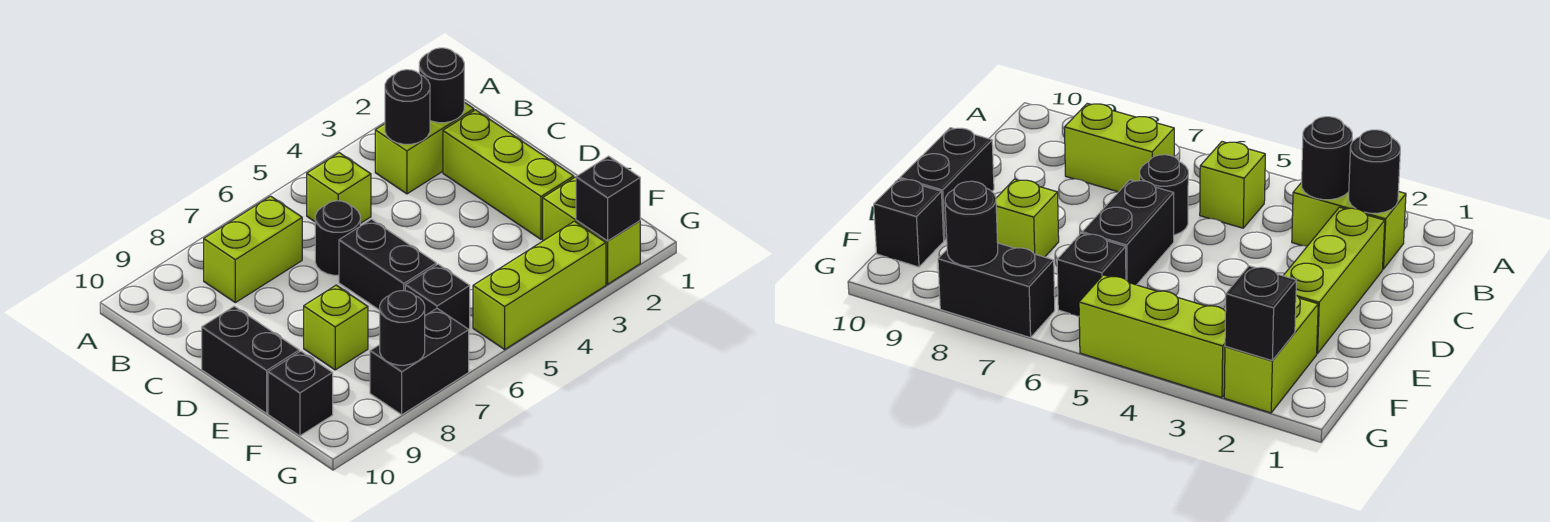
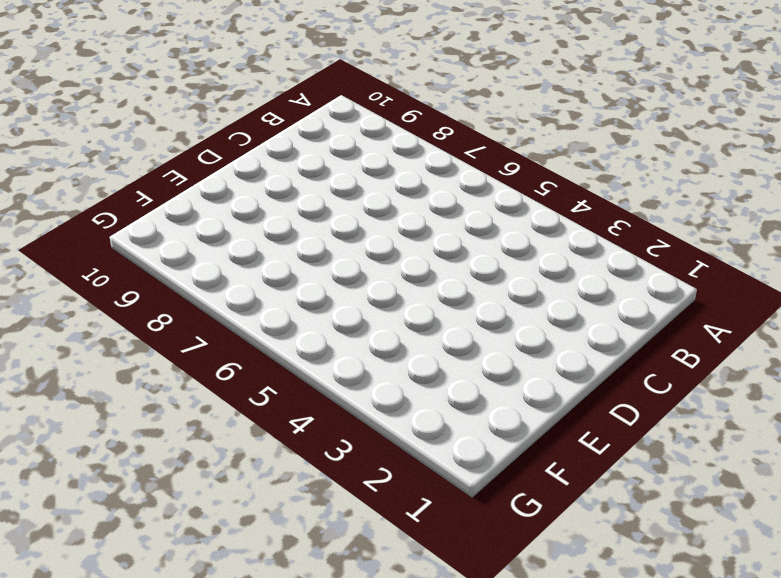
none -> lime 1x2 brick [375,102,474,194]
none -> lime 1x1 brick [307,153,371,224]
none -> lime 1x2 brick [204,196,302,303]

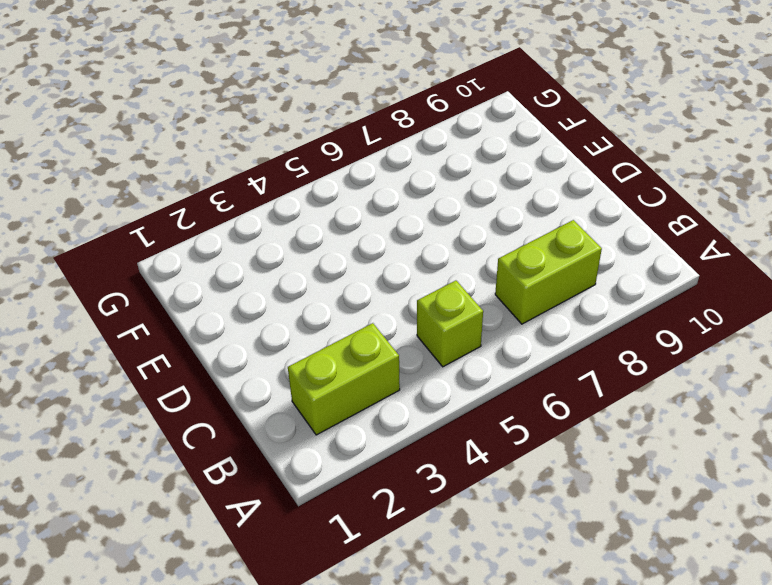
none -> lime 1x3 brick [443,110,574,239]
none -> black 1x1 round brick [315,201,360,275]
none -> black 1x2 brick [339,219,436,310]

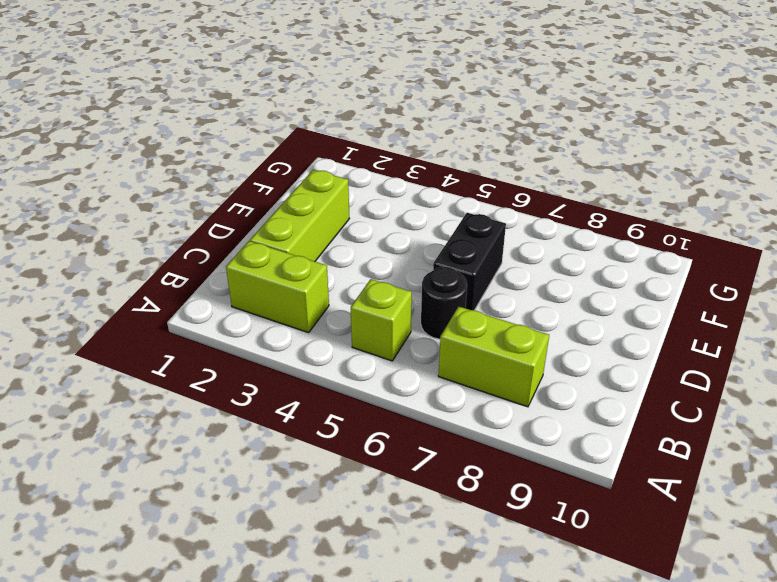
none -> black 1x2 brick [202,306,299,413]
none -> lime 1x1 brick [304,285,368,370]
none -> lime 1x2 brick [543,177,640,284]

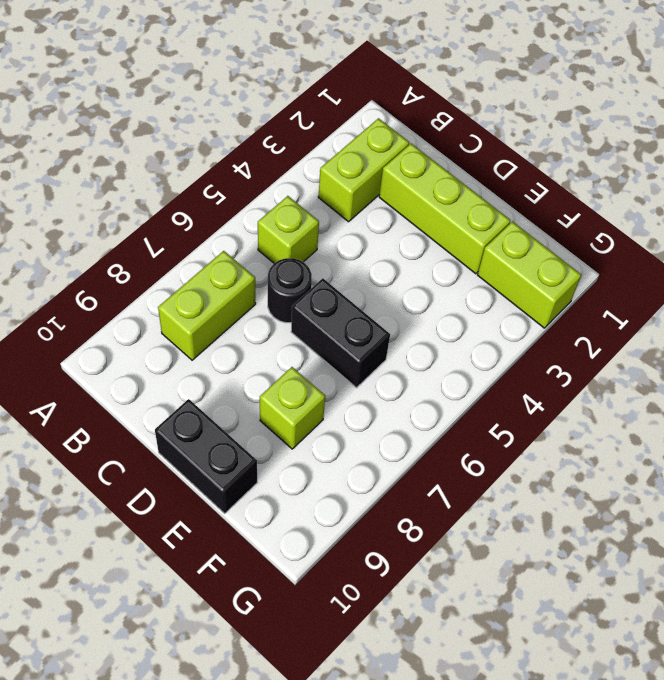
none -> black 1x1 brick [405,264,470,329]
none -> black 1x1 brick [268,351,333,436]
none -> lime 1x3 brick [473,221,606,349]

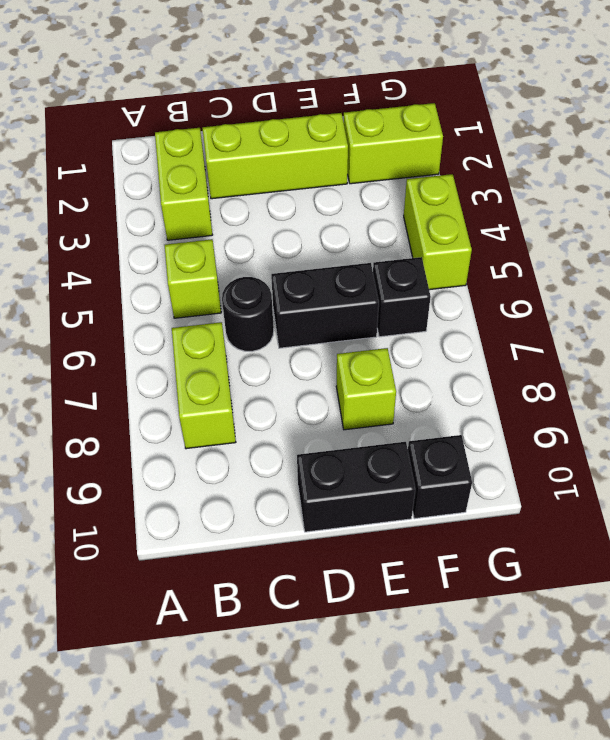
lime 1x2 brick [404,174,472,290] -> lime 1x3 brick [473,221,606,349]
none -> black 1x2 brick [370,309,469,415]
none -> black 1x1 round brick [419,48,464,123]
none -> black 1x1 round brick [385,70,430,144]

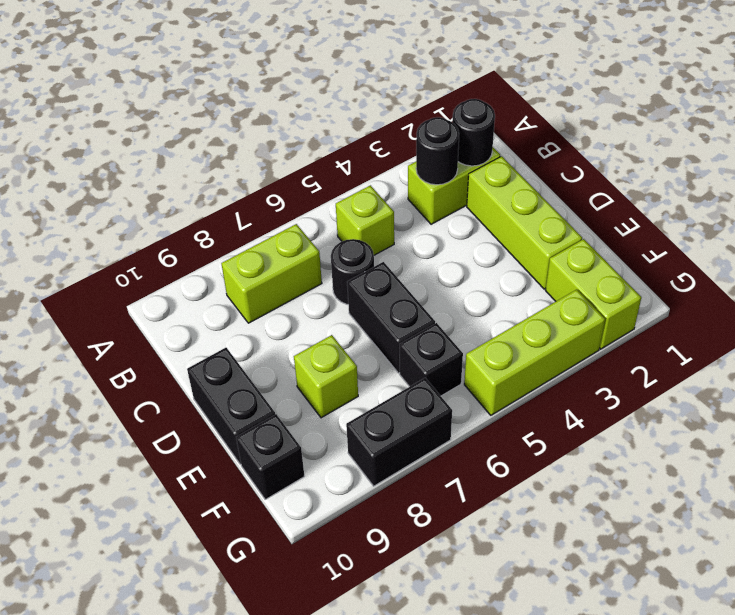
none -> black 1x1 brick [576,156,640,241]
none -> black 1x1 round brick [380,291,425,365]

